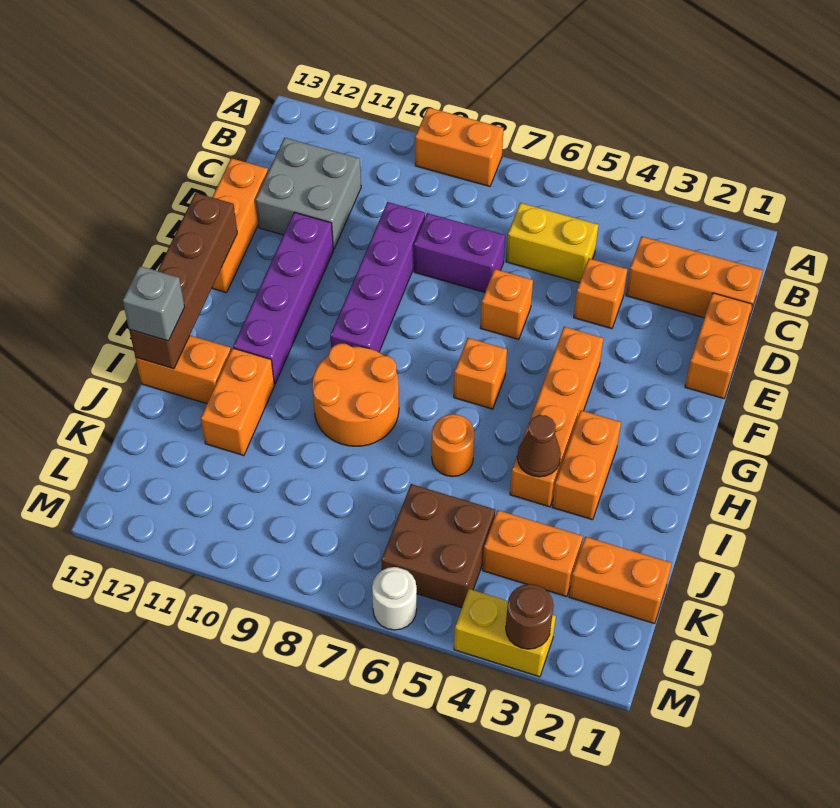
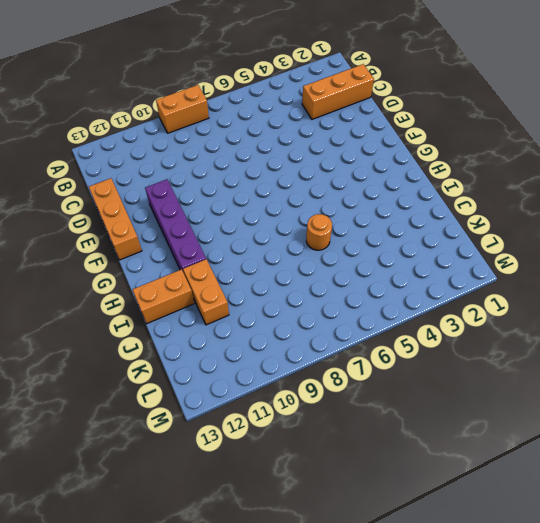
none -> yellow 1x2 brick [506,203,598,283]
none -> grey 2x2 brick [256,138,361,249]
none -> orange 1x2 brick [685,293,752,399]

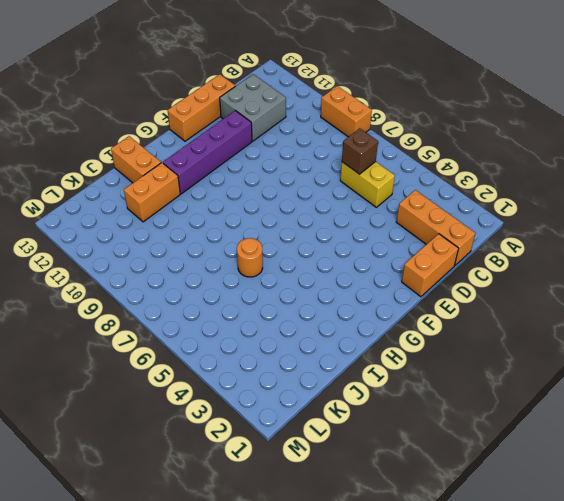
brown 1x1 brick [342,128,378,174] -> none
none -> orange 1x1 brick [574,258,628,329]
none -> purple 1x2 brick [414,213,505,292]
none -> purple 1x4 brick [330,202,425,352]

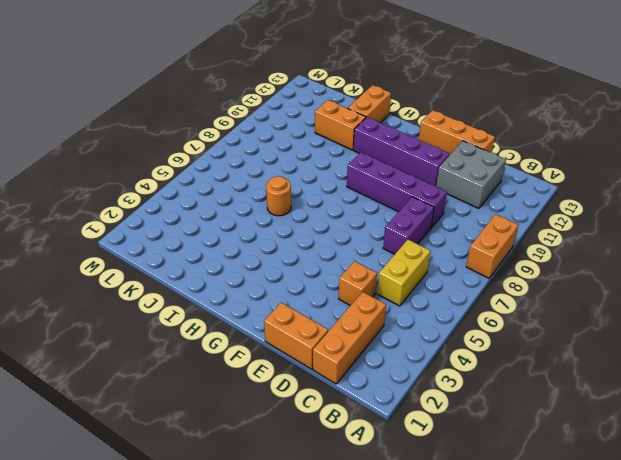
none -> orange 1x1 brick [480,269,533,340]
none -> orange 1x4 brick [510,327,603,507]
none -> orange 1x1 brick [454,338,507,409]

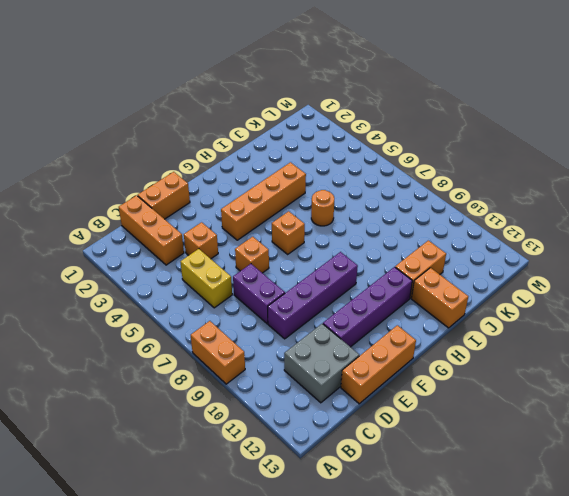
none -> orange 1x2 brick [552,410,621,520]
none -> orange 2x2 round brick [312,344,399,446]
none -> orange 1x2 brick [569,537,672,624]

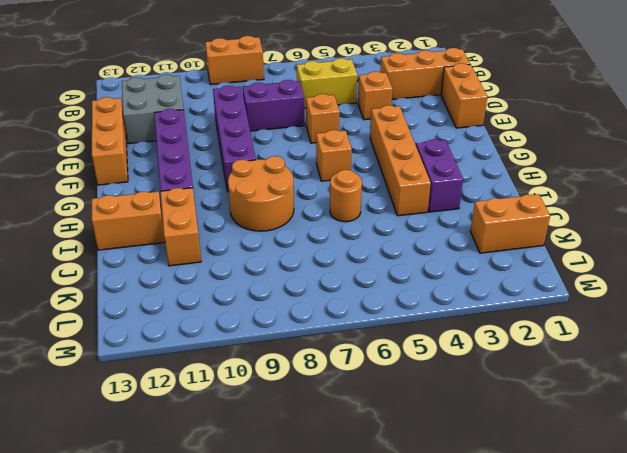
purple 1x2 brick [416,139,463,212] -> orange 1x2 brick [552,410,621,520]
none -> orange 1x2 brick [483,510,583,597]
none -> brown 2x2 brick [381,484,495,608]
none -> yellow 1x2 brick [454,589,556,677]

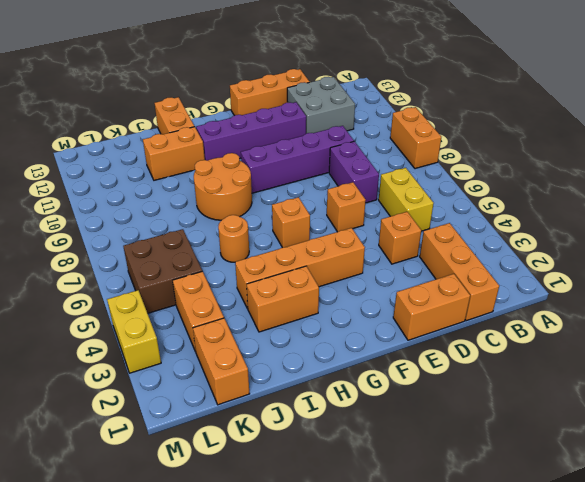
none -> white 1x1 round brick [372,567,417,630]
none -> brown 1x4 brick [129,193,237,369]
none -> brown 1x1 cone [517,415,561,477]

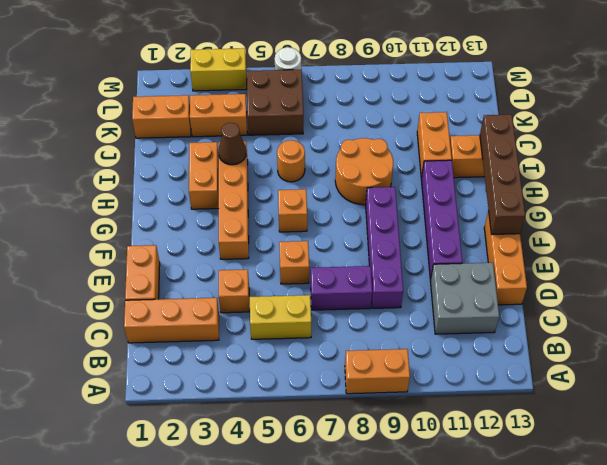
none -> brown 1x1 round brick [506,584,554,649]
none -> grey 1x1 brick [123,266,185,341]

